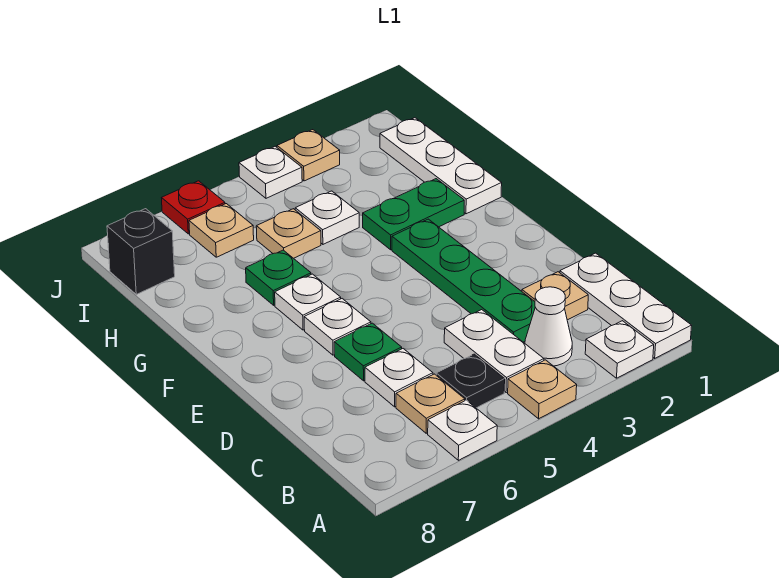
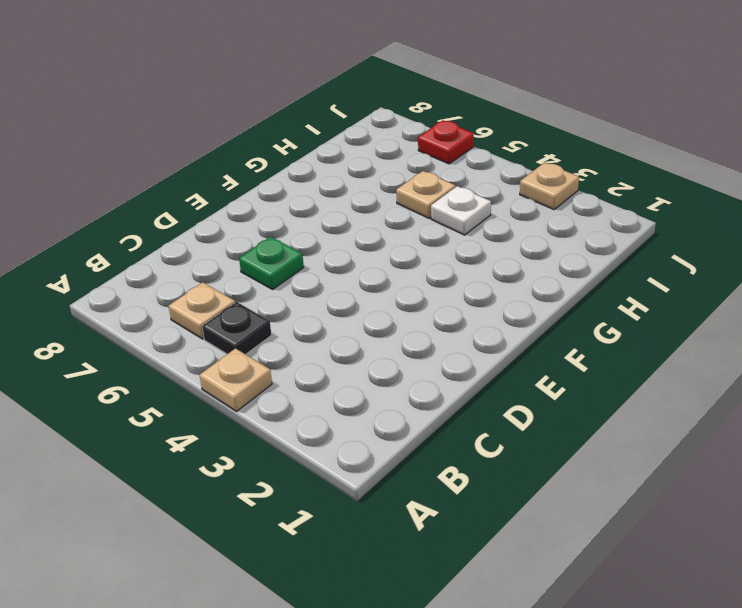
none -> white 1x3 plate [560,253,692,358]
none -> white 1x1 plate [585,321,654,378]
none -> white 1x1 plate [428,400,497,460]

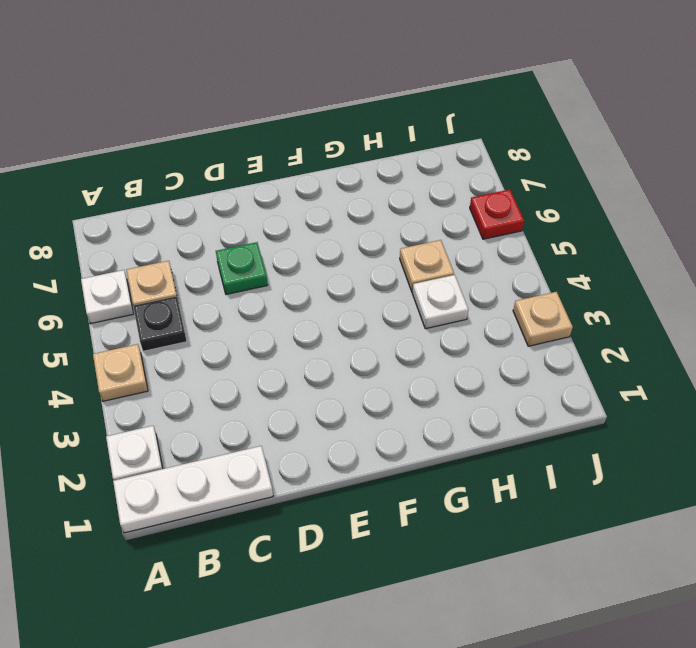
none -> white 1x1 cone [525,287,572,366]
none -> white 1x2 plate [444,310,544,393]
none -> tan 1x1 plate [522,272,588,320]

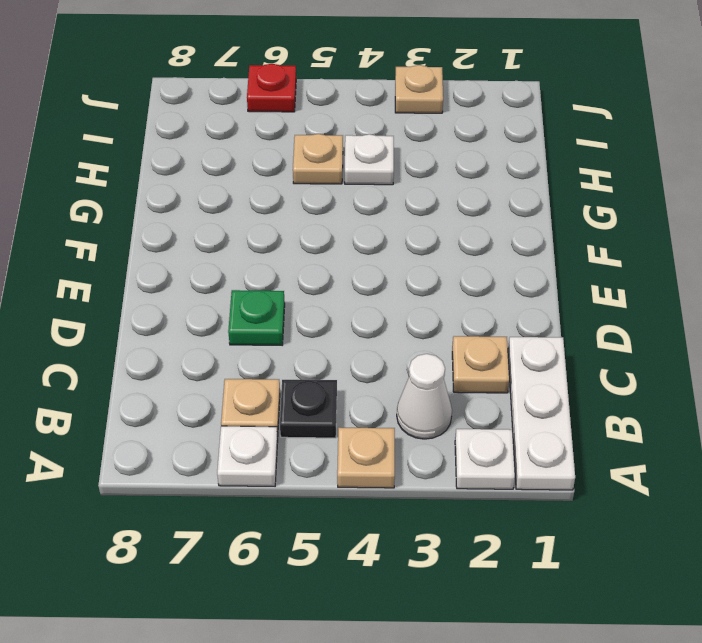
none -> white 1x2 plate [444,310,544,393]
none -> green 1x4 plate [392,219,535,342]
none -> white 1x1 plate [365,349,433,407]

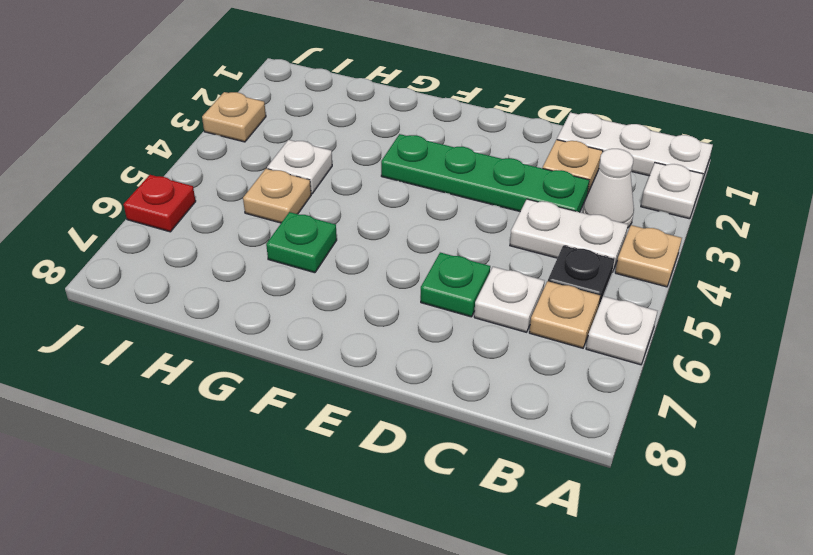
none -> white 1x1 plate [304,299,371,355]
none -> white 1x1 plate [275,274,341,330]
none -> white 1x3 plate [380,118,502,214]

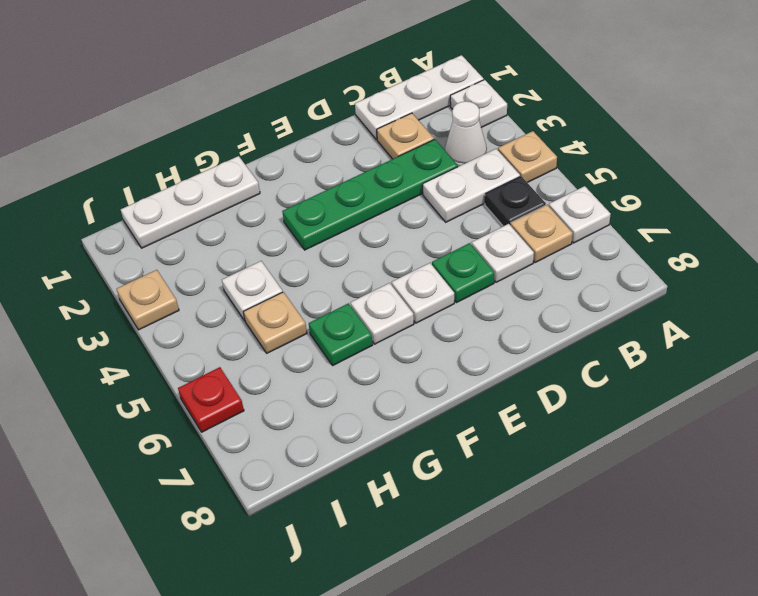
none -> green 1x2 plate [363,179,464,250]
none -> tan 1x1 plate [189,204,254,257]
none -> black 1x1 brick [107,209,175,294]

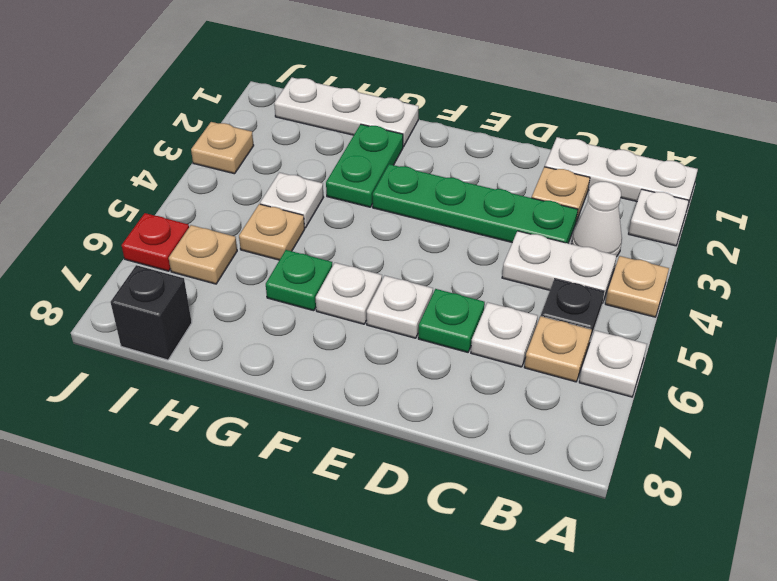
none -> white 1x1 plate [239,146,302,198]

